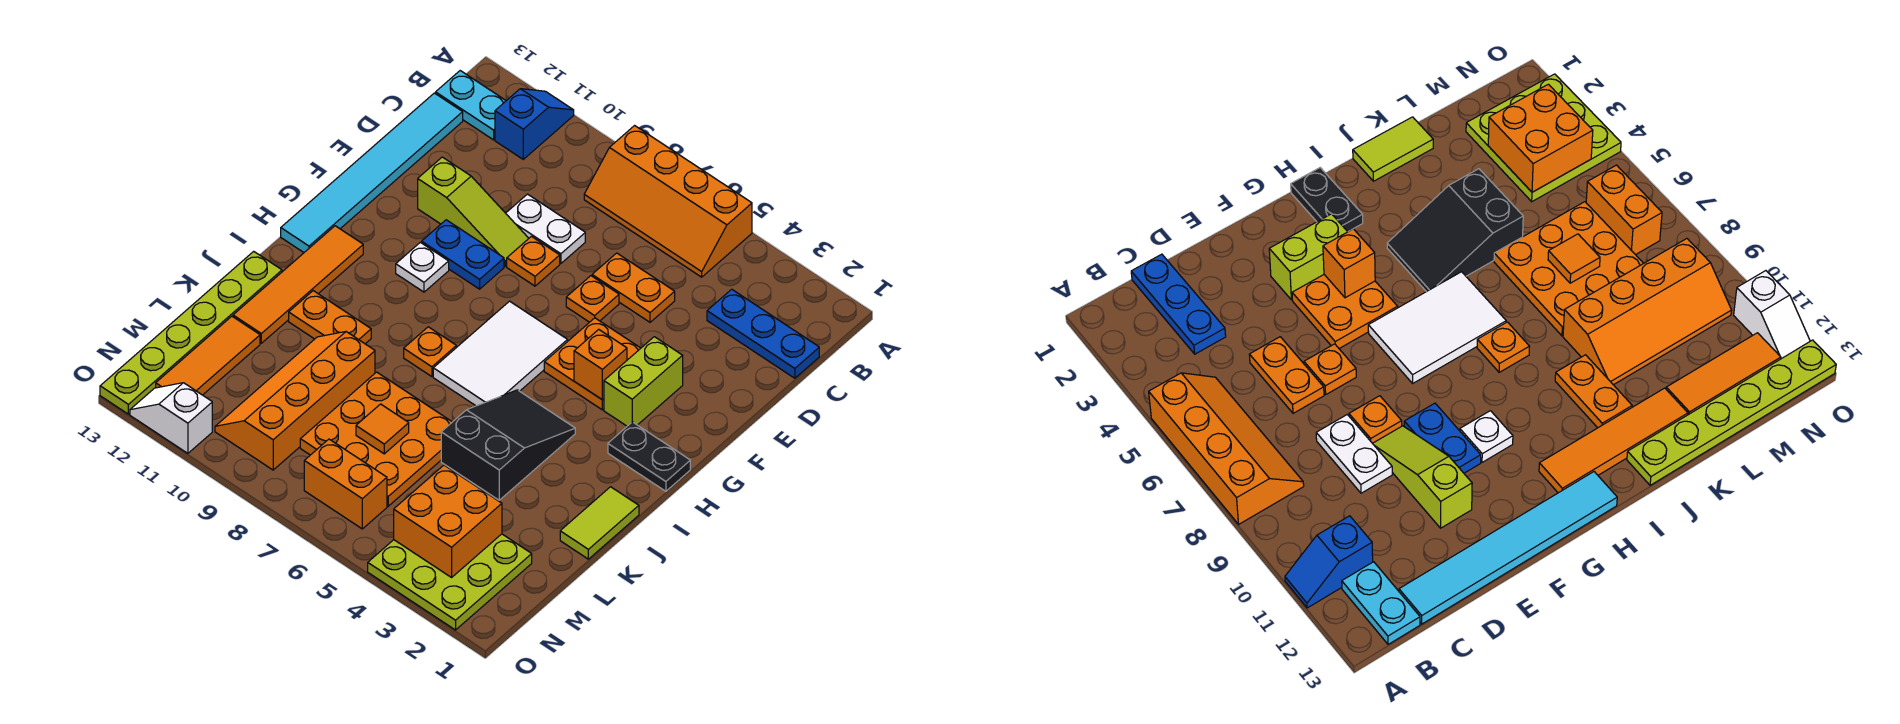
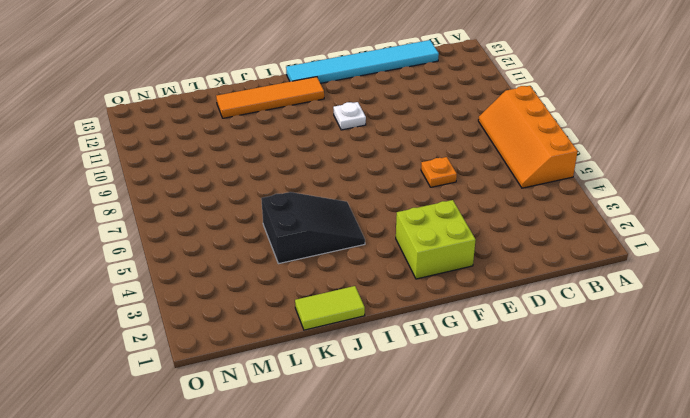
lime 2x2 brick [396,200,476,279] -> lime 1x2 brick [604,337,683,426]
none -> blue 1x2 slope [495,89,574,159]
none -> cyan 1x2 plate [436,71,506,140]
none -> blue 1x3 plate [707,289,819,378]
none -> orange 1x2 plate [592,253,675,322]

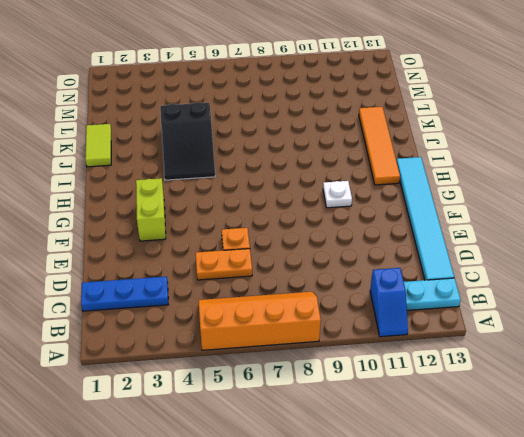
none -> white 1x2 plate [506,194,585,264]
none -> orange 1x1 plate [507,236,560,286]
none -> lime 1x3 slope [418,157,529,266]
none -> orange 2x2 plate [544,318,641,410]

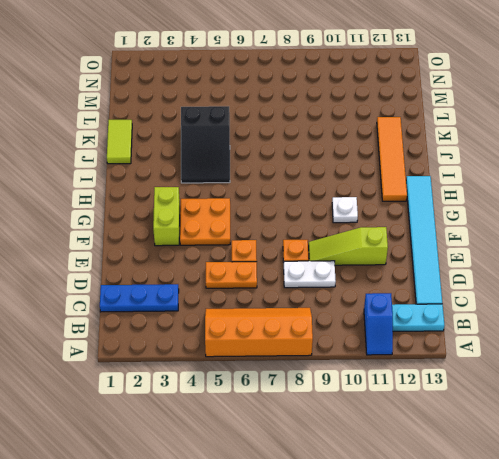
none -> blue 1x2 plate [422,220,504,289]
none -> white 2x3 tile [433,301,568,406]
none -> black 1x2 plate [608,422,690,491]
none -> orange 1x1 plate [404,327,456,377]

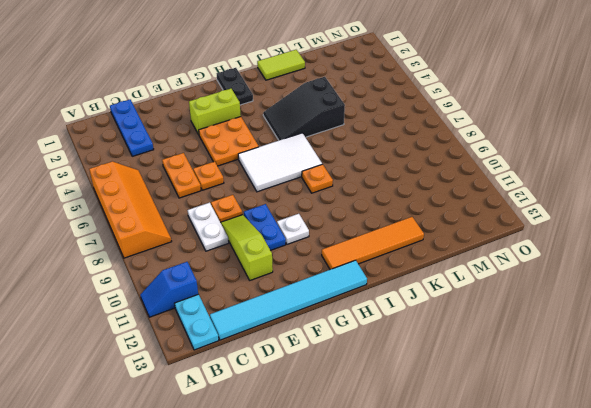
none -> orange 1x2 plate [289,291,371,344]
none -> lime 1x6 plate [100,251,282,414]
none -> orange 3x3 plate [300,372,452,506]
none -> orange 2x4 slope [215,332,375,470]

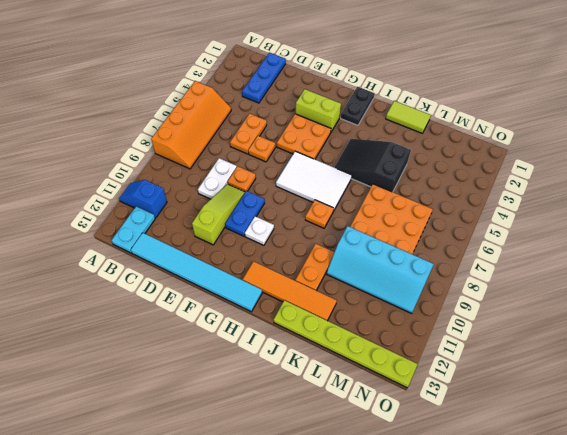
cyan 2x4 slope [326,226,434,313] -> orange 2x4 slope [215,332,375,470]
none -> orange 1x3 tile [156,316,260,395]
none -> lime 3x3 plate [368,534,532,630]
none -> orange 1x2 brick [304,439,387,529]
none -> white 1x2 slope [130,383,212,453]

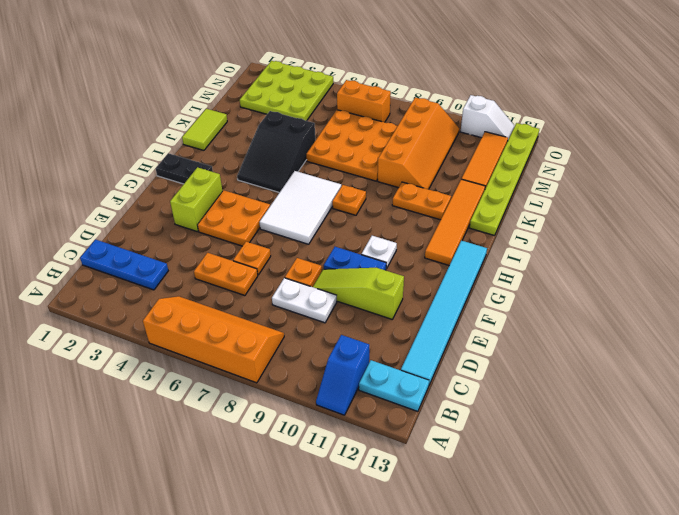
none -> orange 1x1 brick [574,329,627,400]
none -> orange 1x1 tile [356,404,409,454]
none -> orange 2x2 brick [394,465,502,577]

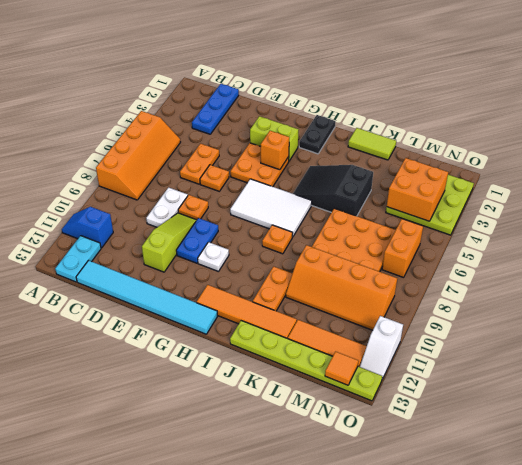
orange 1x1 tile [325,352,359,385] -> orange 1x1 tile moved to [356,404,409,454]

